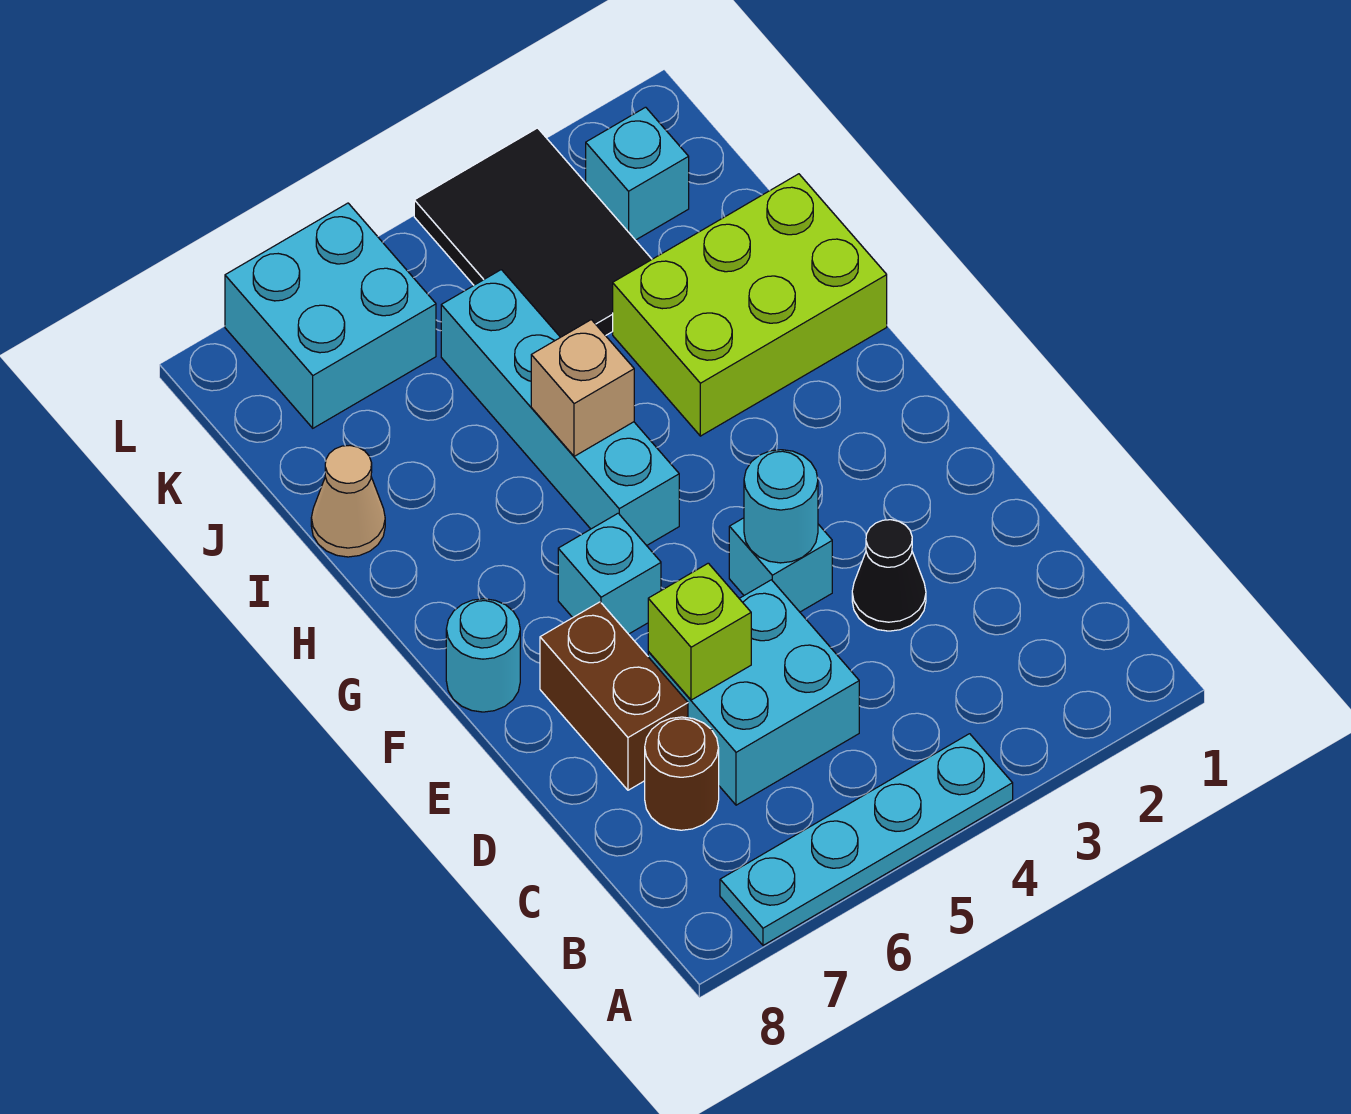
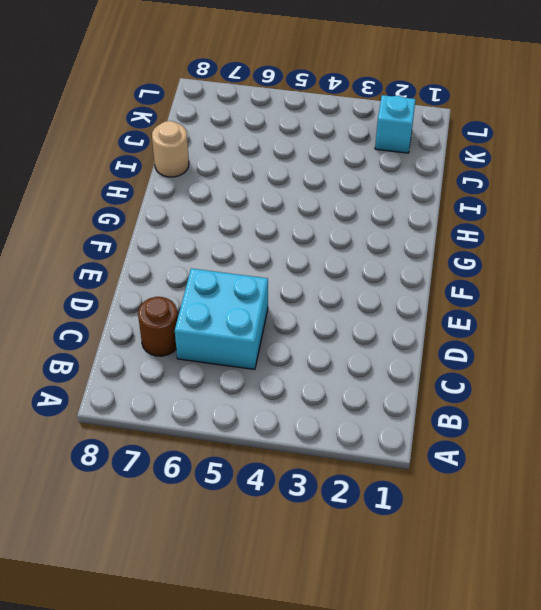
tan 1x1 round brick [152,121,189,177] -> tan 1x1 cone [311,446,385,557]
none -> cyan 1x4 plate [720,734,1013,945]
none -> black 1x1 cone [852,520,926,631]
none -> brown 1x2 brick [540,602,688,790]

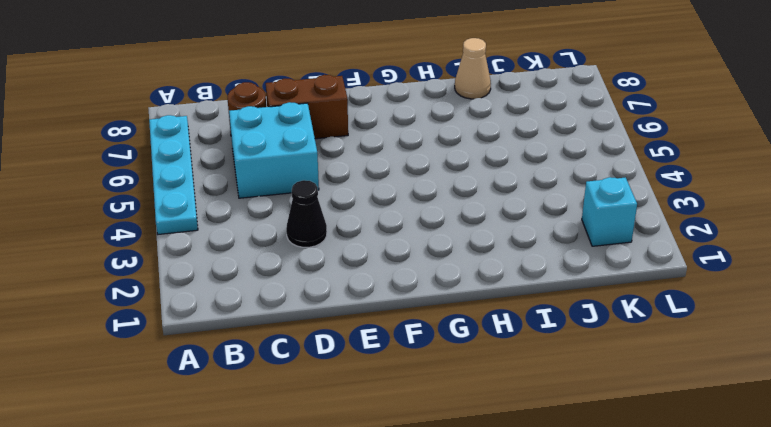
none -> cyan 1x1 brick [729,518,832,612]
none -> cyan 1x1 brick [558,513,661,634]
none -> cyan 1x1 round brick [446,599,520,712]

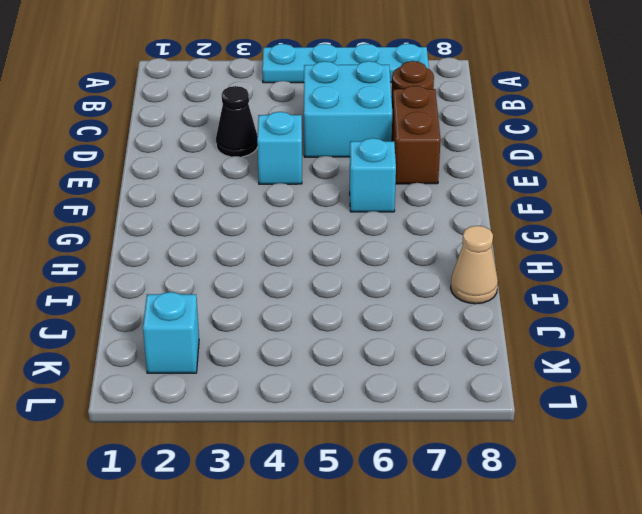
none -> cyan 1x1 round brick [446,599,520,712]
none -> cyan 1x4 brick [441,270,679,546]
none -> lime 2x3 brick [613,174,887,436]

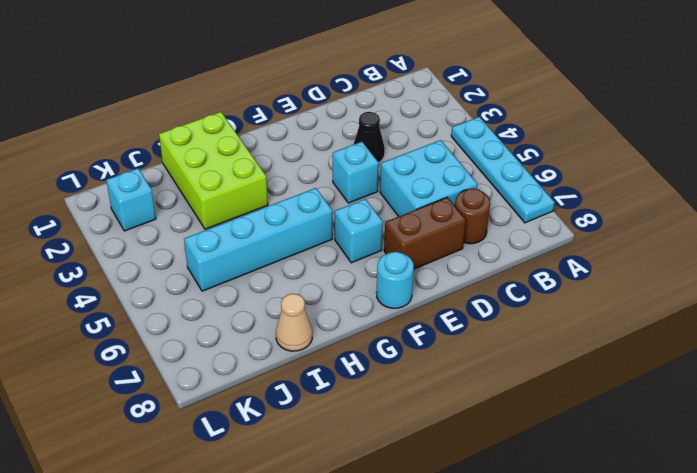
none -> black 2x3 tile [414,128,652,337]
none -> cyan 2x2 brick [225,203,436,428]
none -> lime 1x1 brick [648,563,751,700]

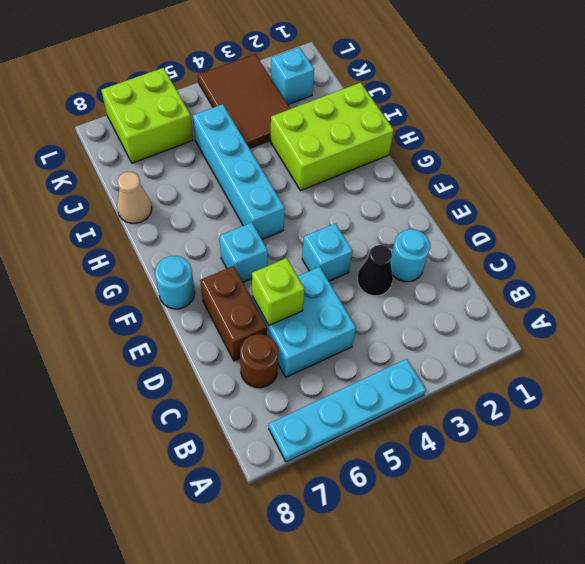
cyan 1x1 round brick [391,229,430,282] -> cyan 1x1 round brick moved to [744,450,818,563]
brown 2x3 tile [198,54,290,149] -> black 2x3 tile [414,128,652,337]
lime 2x2 brick [101,68,193,163] -> cyan 2x2 brick [225,203,436,428]
none -> tan 1x1 brick [531,320,634,456]

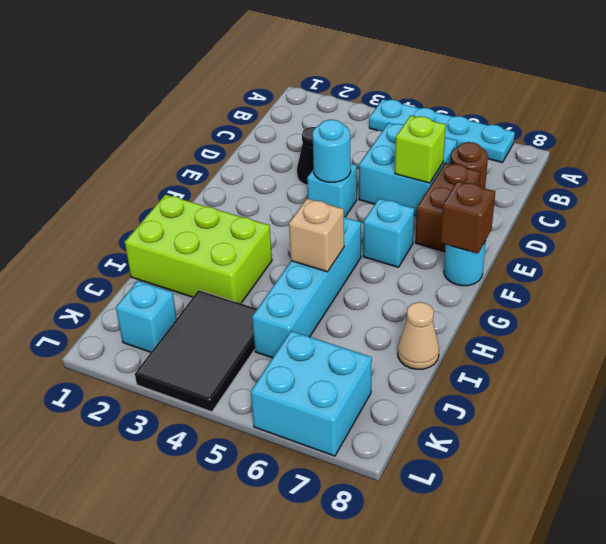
brown 1x1 brick [440,181,495,254] -> none

